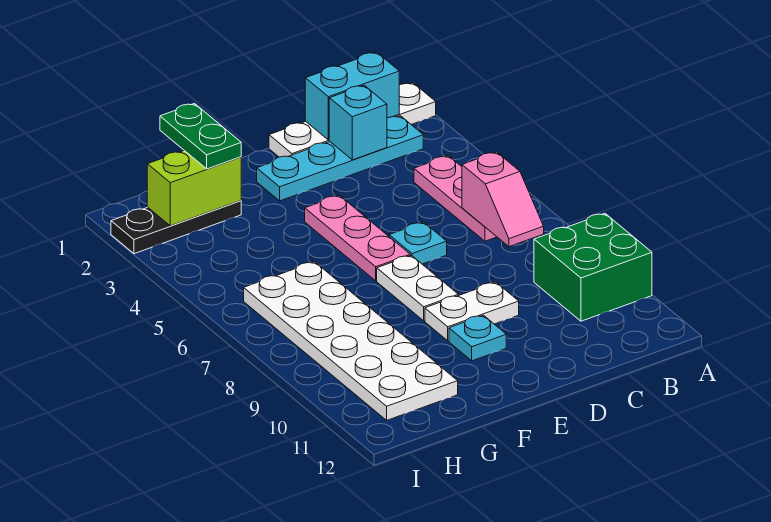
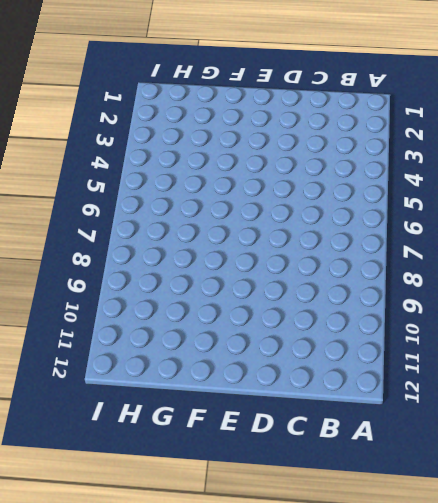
none -> white 1x4 plate [269,83,436,157]
none -> green 2x2 brick [534,214,652,321]
none -> cyan 1x4 plate [257,116,423,201]

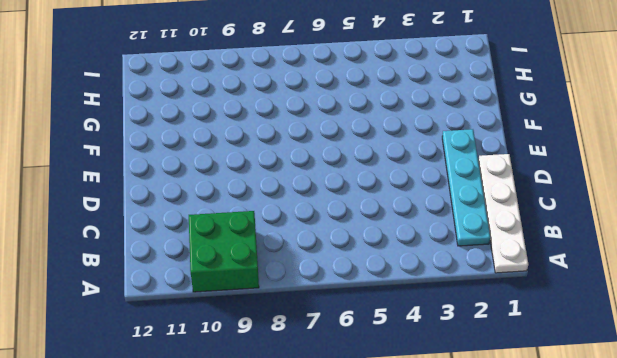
none -> pink 1x3 plate [414,156,496,241]
none -> cyan 1x1 plate [389,222,447,264]
none -> white 1x2 plate [425,282,519,341]

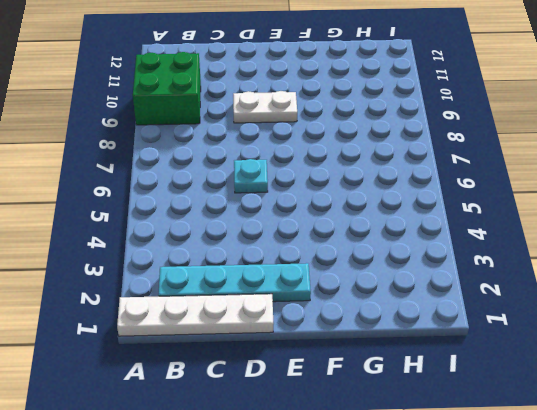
none -> pink 1x3 plate [414,156,496,241]
none -> pink 1x3 plate [305,195,410,281]
none -> white 1x2 plate [377,255,458,321]

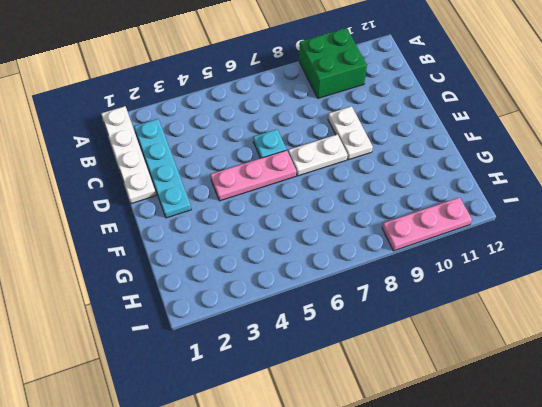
pink 1x3 plate [382,197,472,251] -> pink 1x3 plate moved to [414,156,496,241]
none -> cyan 1x1 plate [449,315,506,361]
none -> black 1x3 plate [111,201,241,254]
none -> white 2x6 plate [244,262,458,420]

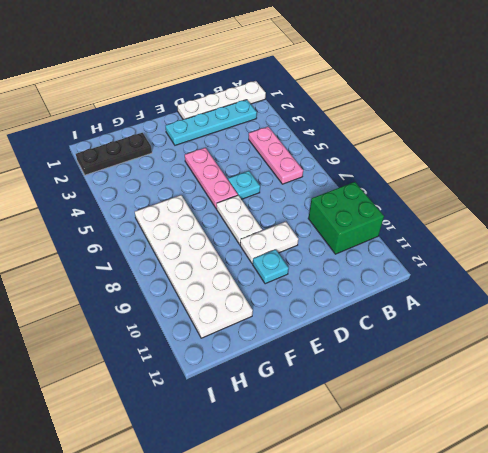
none -> cyan 1x2 brick [305,52,399,140]
none -> pink 1x2 slope [462,152,544,247]
none -> cyan 1x1 brick [329,85,387,160]

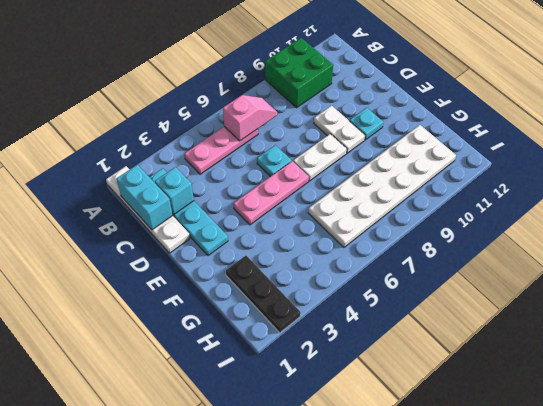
none -> lime 1x2 brick [147,151,241,226]
none -> green 1x2 plate [160,104,241,169]

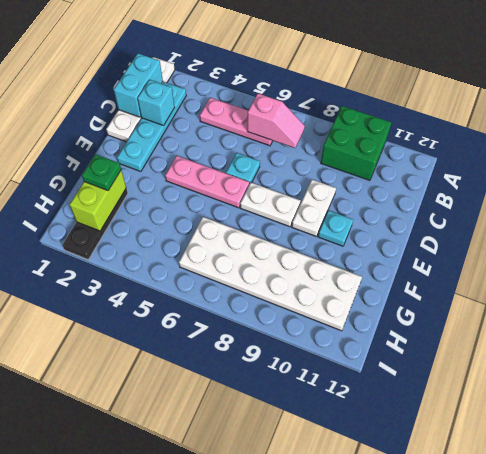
green 1x1 plate [82,154,121,190] -> green 1x2 plate [160,104,241,169]

